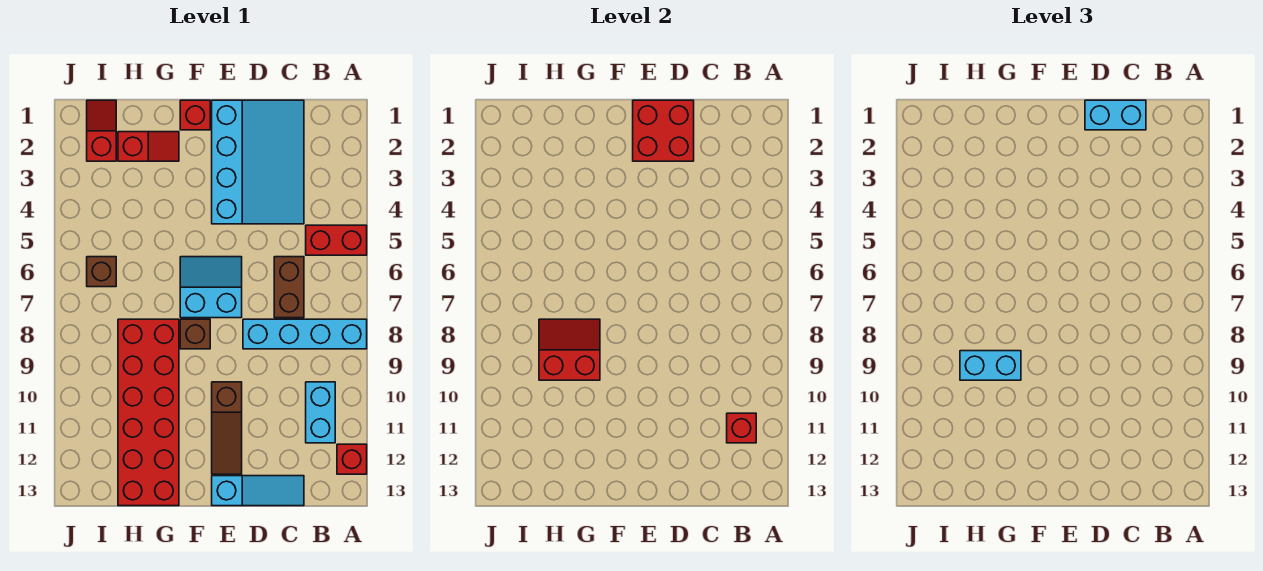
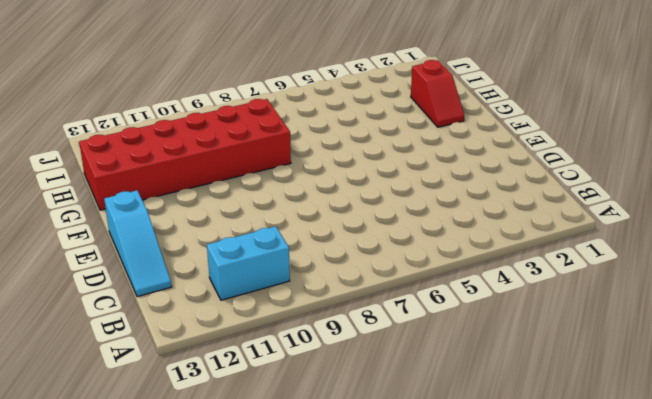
none -> red 1x2 brick [306,225,367,255]
none -> cyan 1x4 brick [243,319,367,349]
none -> red 1x1 brick [337,444,367,474]

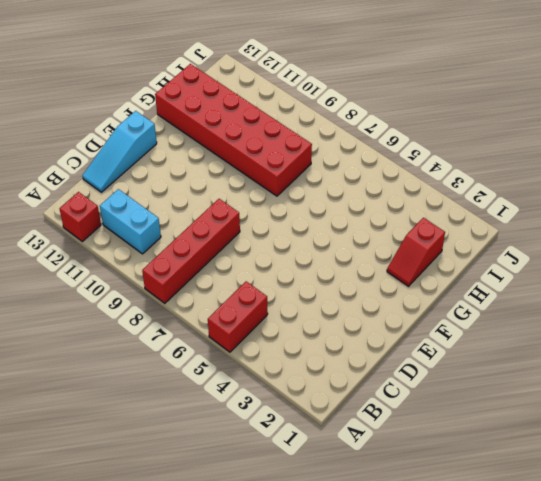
red 1x4 brick [142,199,240,303] -> cyan 1x4 brick [243,319,367,349]
none -> cyan 3x4 slope [212,100,304,224]
none -> brown 1x2 brick [274,257,304,318]
none -> cyan 2x2 slope [180,257,242,318]

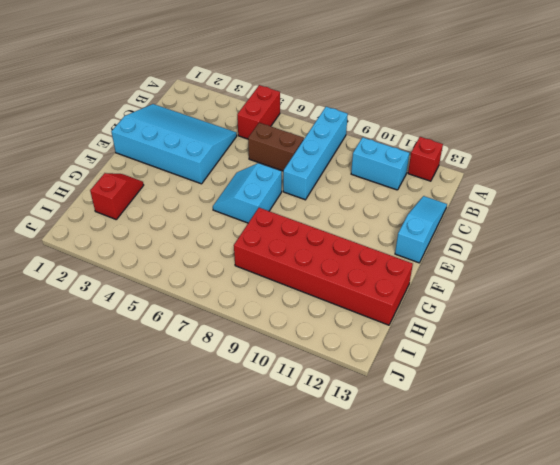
none -> brown 1x3 slope [212,382,242,474]
none -> red 1x1 brick [180,100,210,130]
none -> brown 1x1 brick [180,319,210,349]

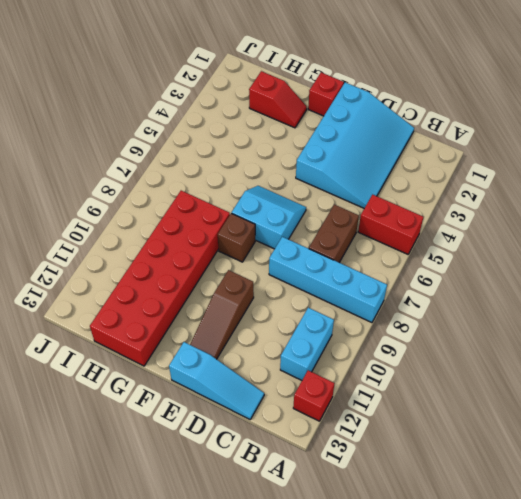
none -> red 1x2 slope [87,100,116,161]
none -> brown 1x1 brick [87,257,116,287]
none -> red 1x1 brick [727,413,756,443]

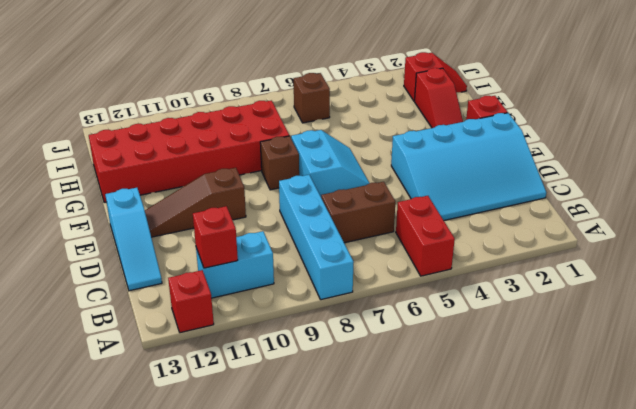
none -> red 2x2 brick [633,100,694,161]
none -> red 2x2 slope [539,319,600,380]
none -> cyan 1x2 brick [1085,100,1146,130]

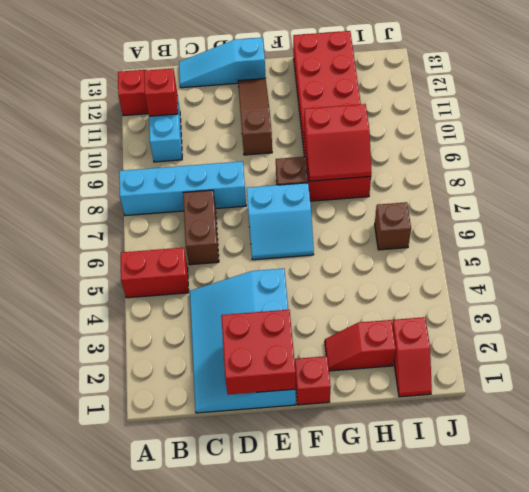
none -> cyan 1x2 brick [1085,100,1146,130]
none -> cyan 1x2 brick [960,351,1021,380]

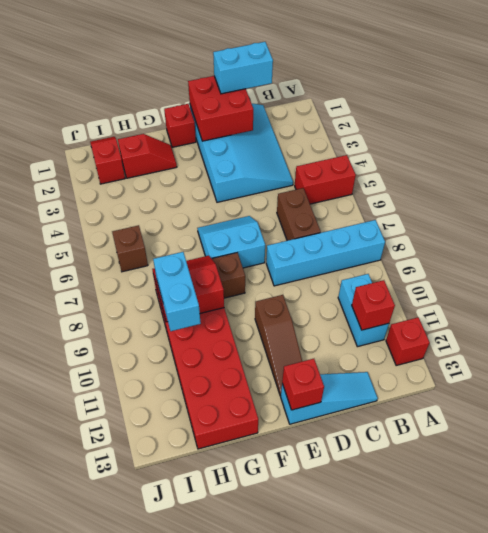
red 1x1 brick [282,359,324,410] -> none
cyan 1x2 brick [153,252,201,331] -> cyan 1x2 brick turned to [960,351,1021,380]

